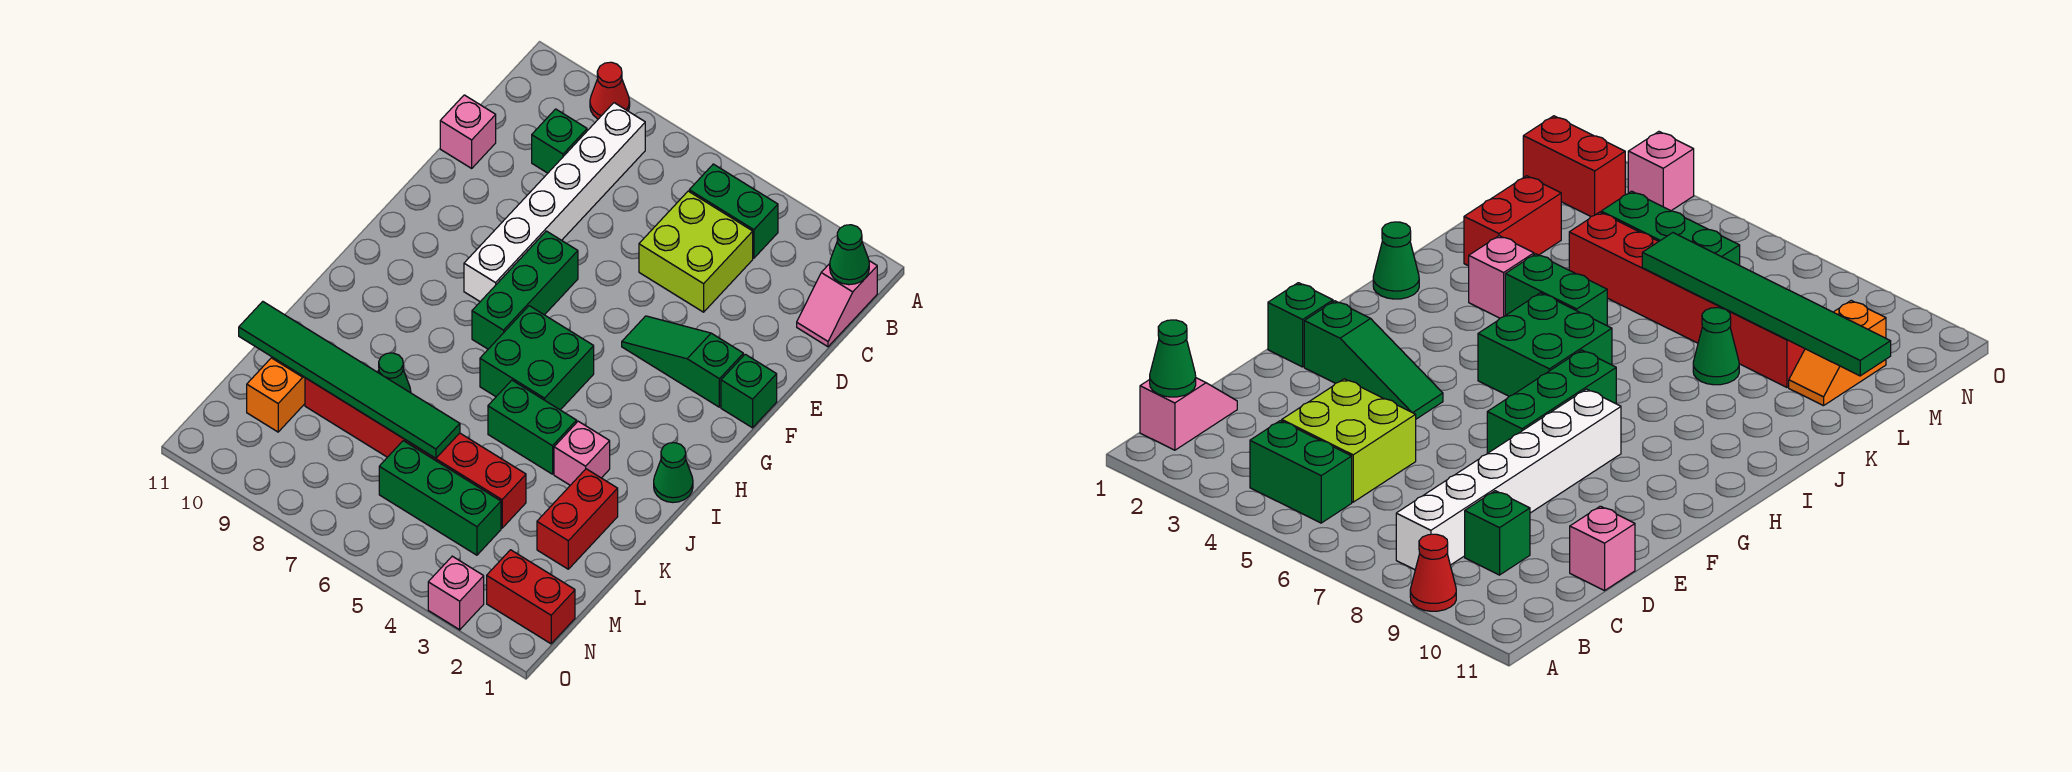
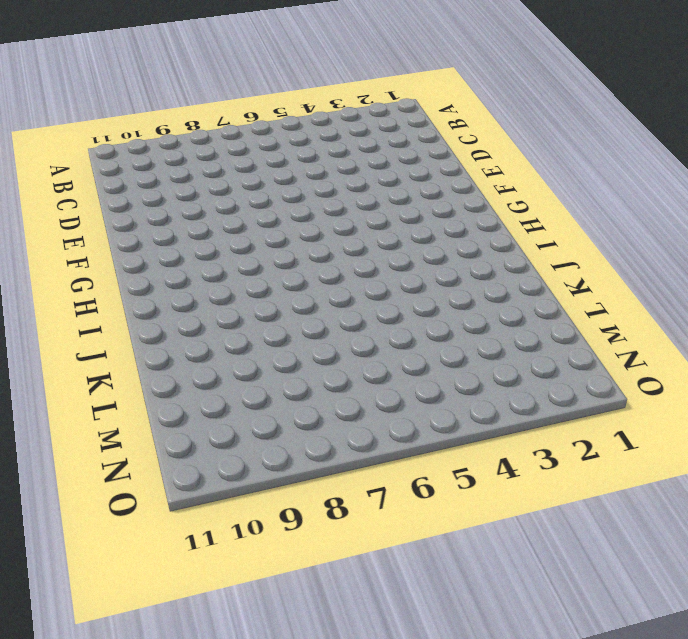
none -> red 1x1 cone [590,62,630,119]
none -> pink 1x2 slope [797,261,877,347]
none -> green 1x2 brick [689,164,778,258]

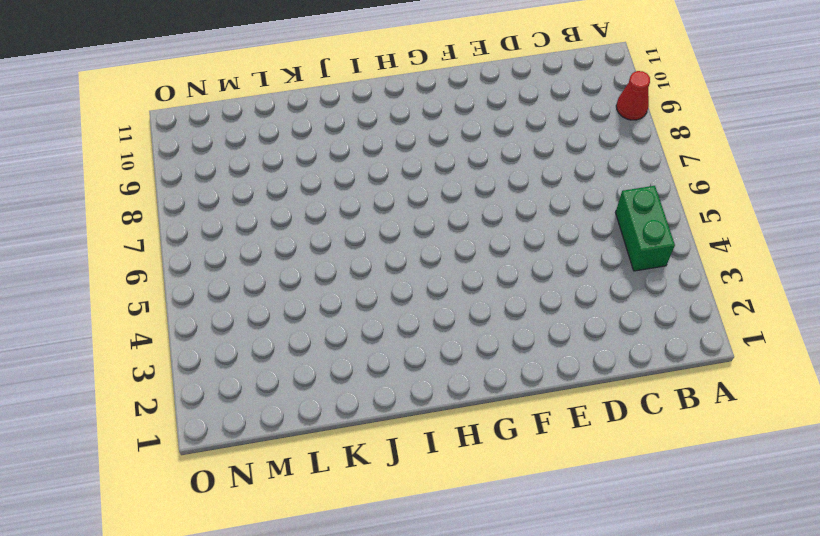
none -> pink 1x2 slope [797,261,877,347]
none -> white 1x6 brick [464,103,645,302]
none -> lime 2x2 brick [639,191,753,312]

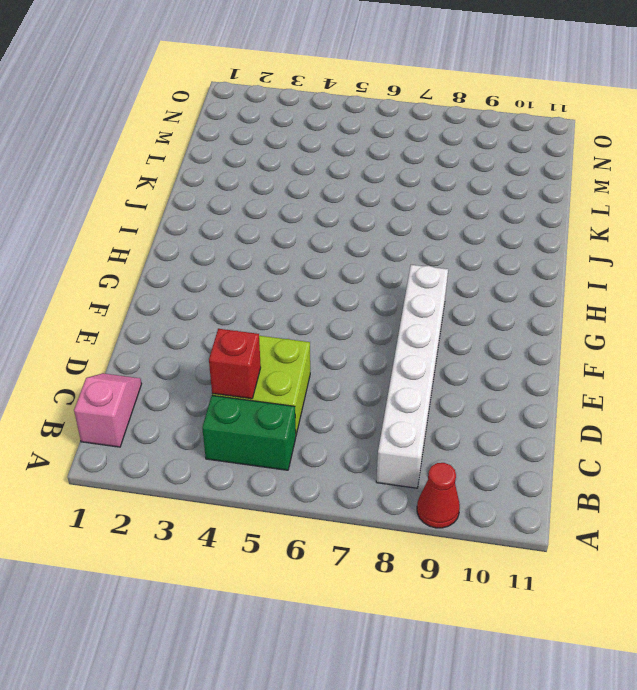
red 1x1 brick [209,329,261,399] -> none
none -> green 1x1 brick [532,109,587,173]
none -> pink 1x1 brick [440,95,496,168]
none -> green 1x1 brick [721,354,777,428]

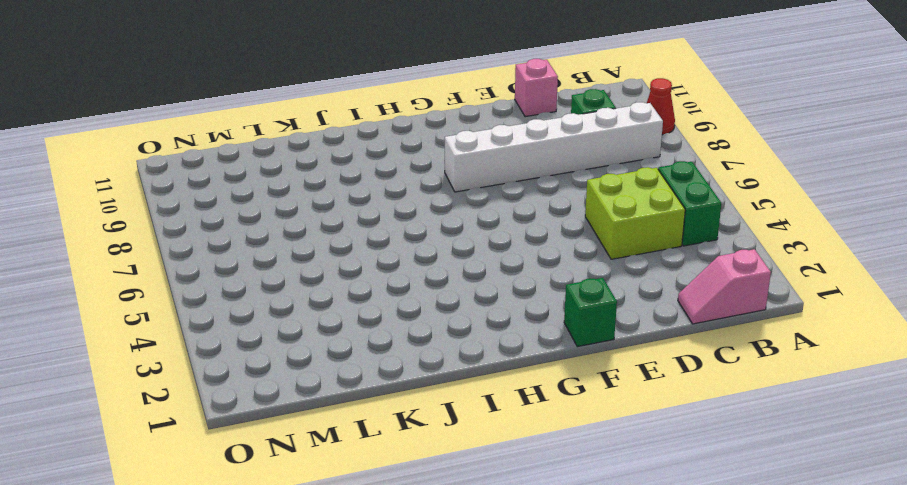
none -> green 1x3 slope [622,316,743,407]
none -> green 1x3 brick [472,231,578,349]
none -> green 2x2 brick [480,306,594,410]

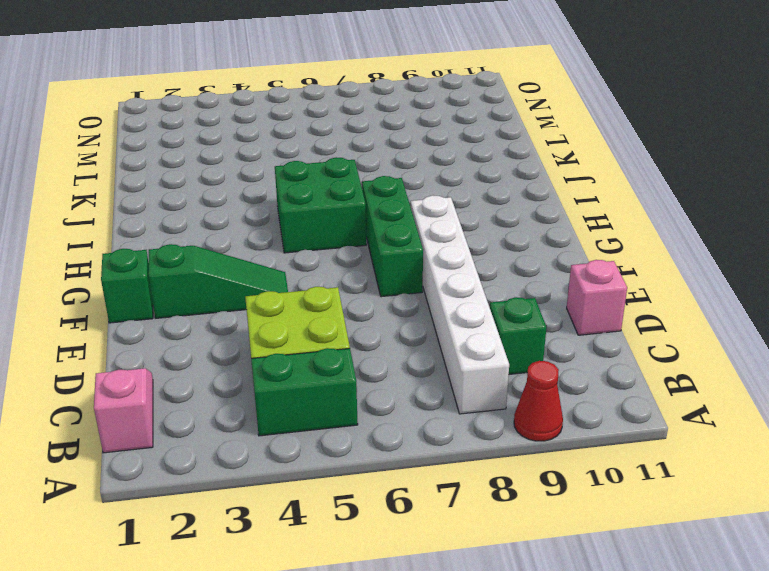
none -> green 1x1 cone [654,443,693,502]
none -> pink 1x1 brick [554,421,610,485]
none -> green 1x2 brick [488,380,577,474]

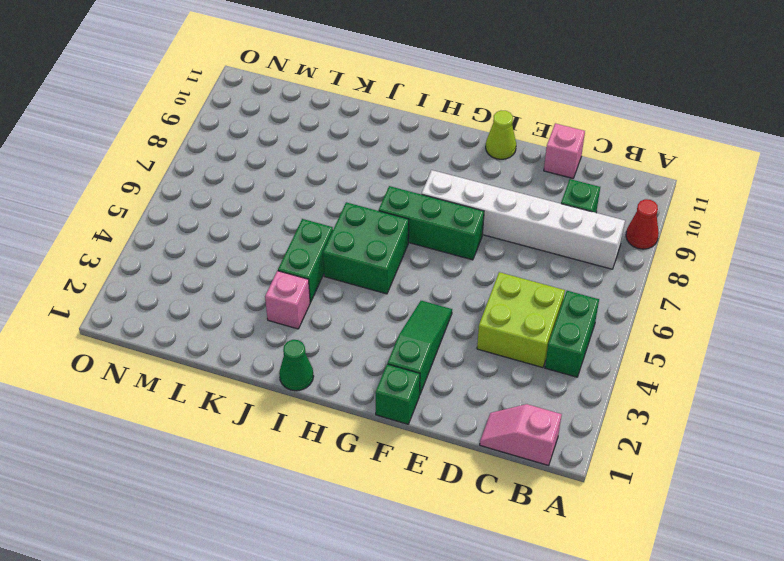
lime 1x1 cone [486,111,516,159] -> none
none -> red 1x2 brick [537,469,618,569]
none -> green 1x1 cone [378,353,411,393]
none -> red 1x6 brick [305,378,526,528]

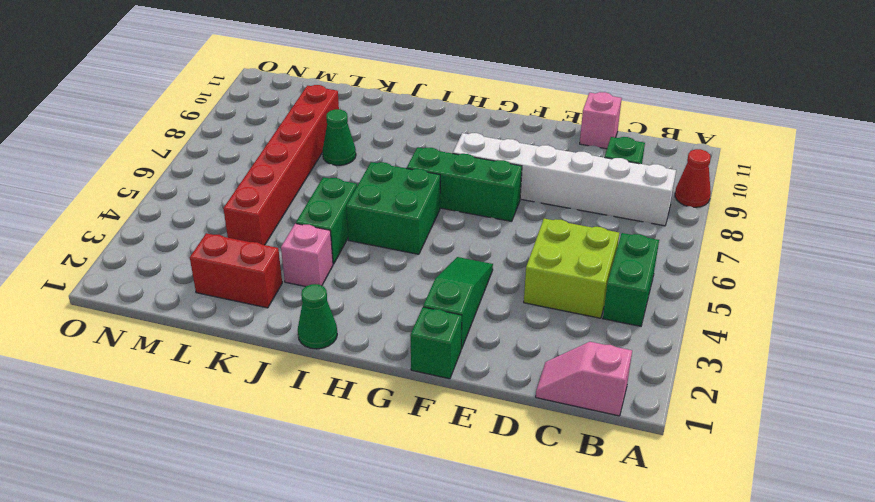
none -> orange 1x2 slope [247,358,305,432]
none -> green 1x3 brick [379,441,501,555]
none -> red 1x2 brick [487,550,575,644]

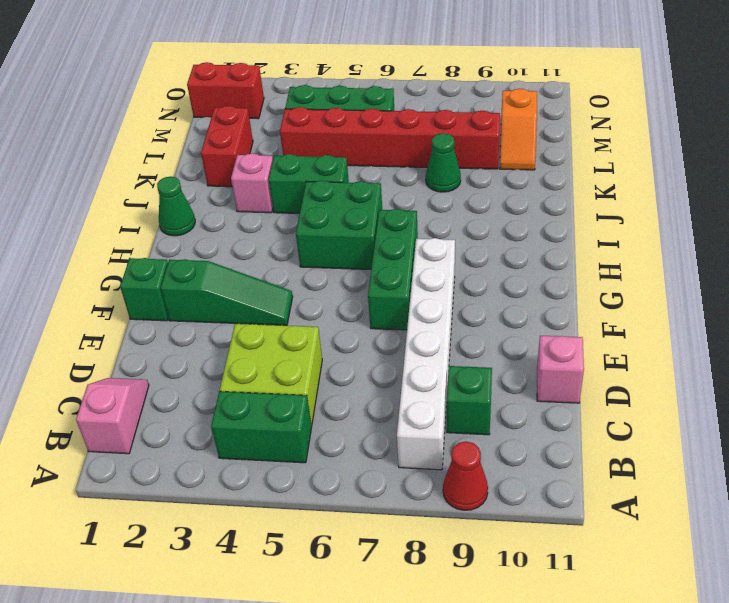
none -> pink 1x1 brick [428,556,484,630]
none -> green 1x1 cone [830,225,869,285]
none -> green 1x6 tile [239,302,460,458]

